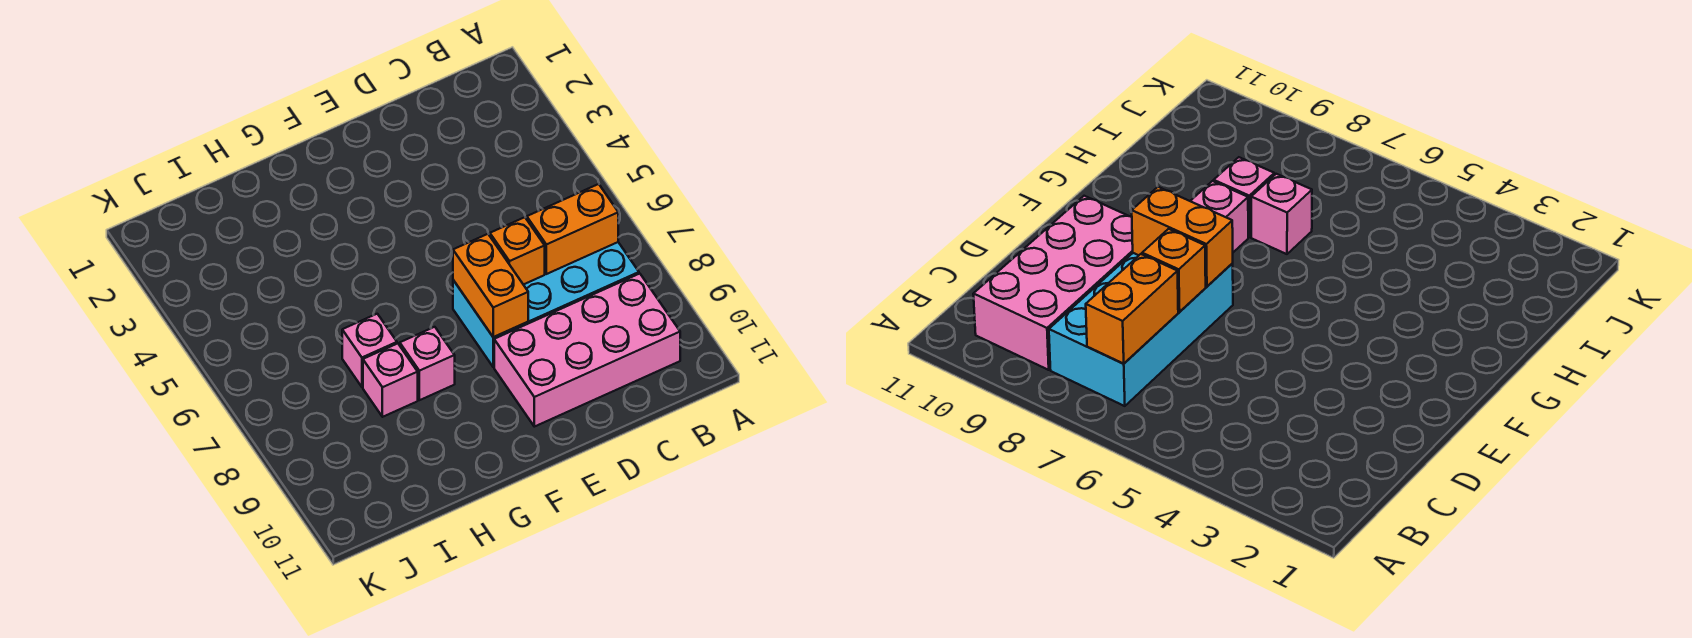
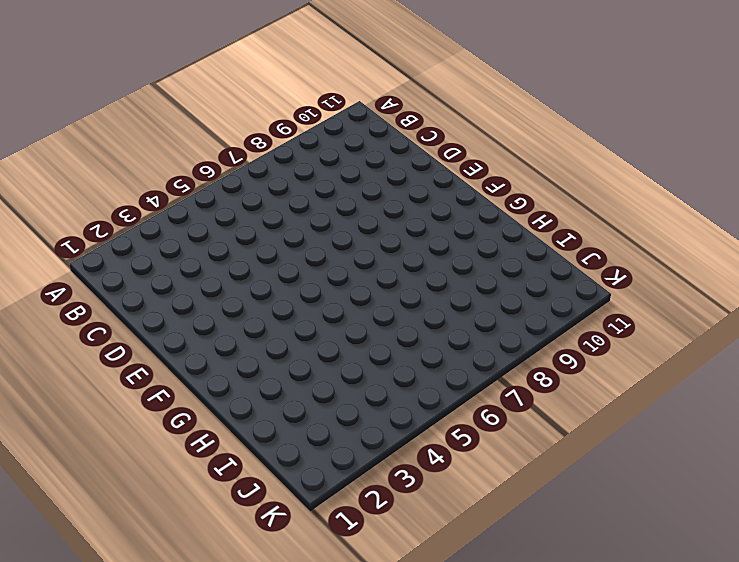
none -> cyan 2x4 brick [453,242,639,367]
none -> pink 2x4 brick [494,274,680,427]

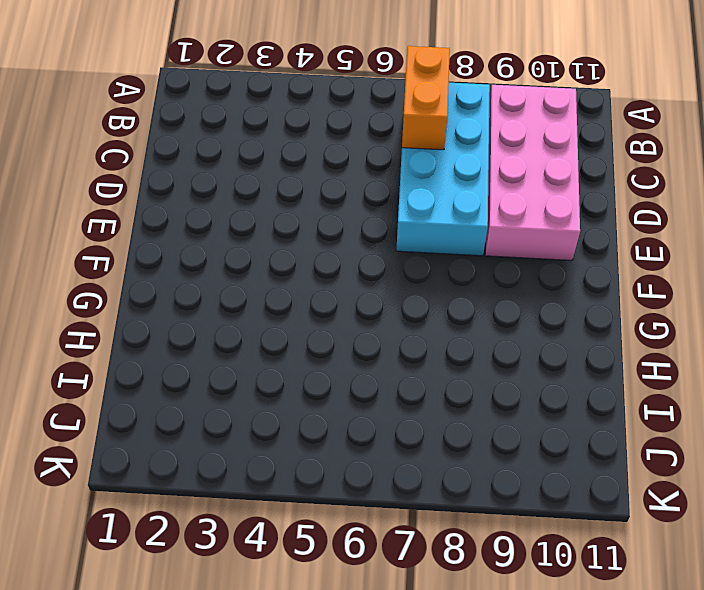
none -> pink 1x1 brick [400,327,455,400]
none -> pink 1x1 brick [342,314,397,387]

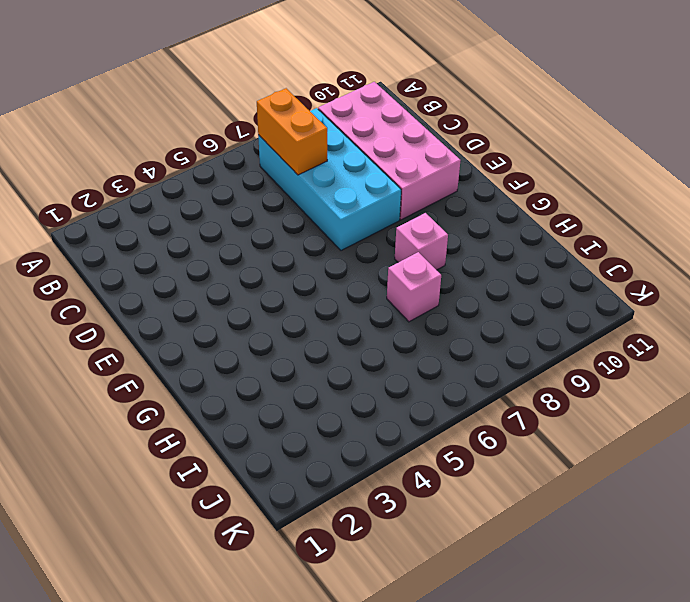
none -> pink 1x1 brick [363,344,418,417]
none -> orange 1x1 brick [490,217,545,285]

